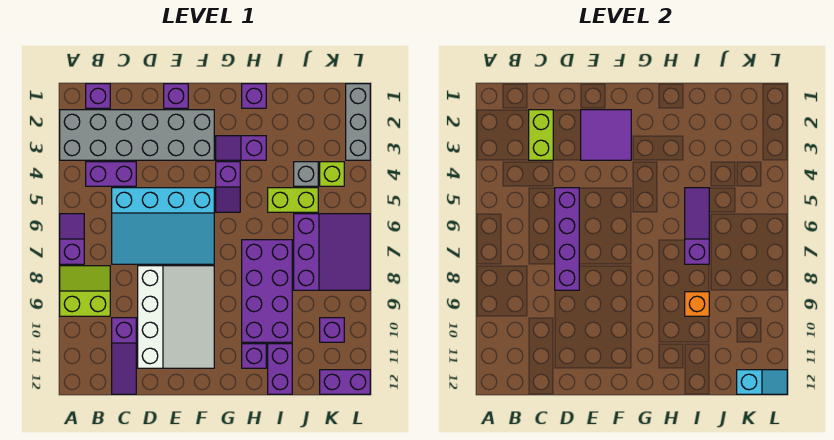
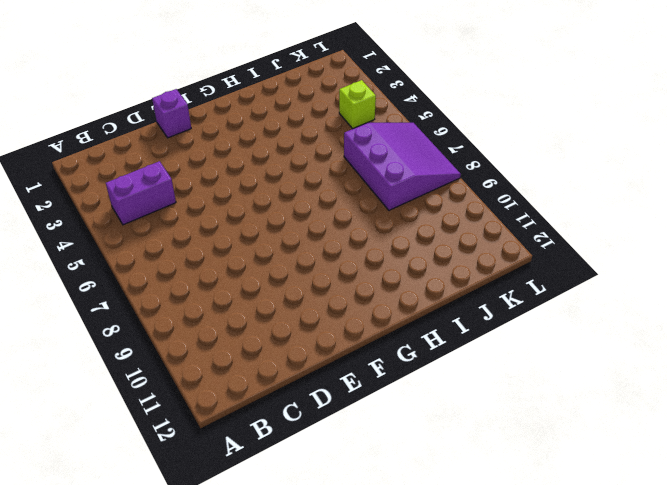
none -> grey 2x6 brick [60,110,214,160]
none -> purple 1x2 slope [60,214,84,264]
none -> lime 2x2 slope [60,266,110,316]

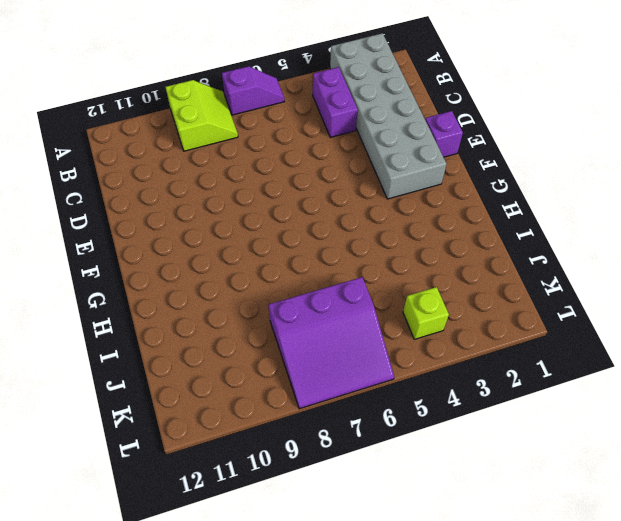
none -> purple 1x1 brick [86,84,110,108]
none -> cyan 3x4 slope [112,188,214,264]
none -> purple 1x3 slope [112,318,136,394]

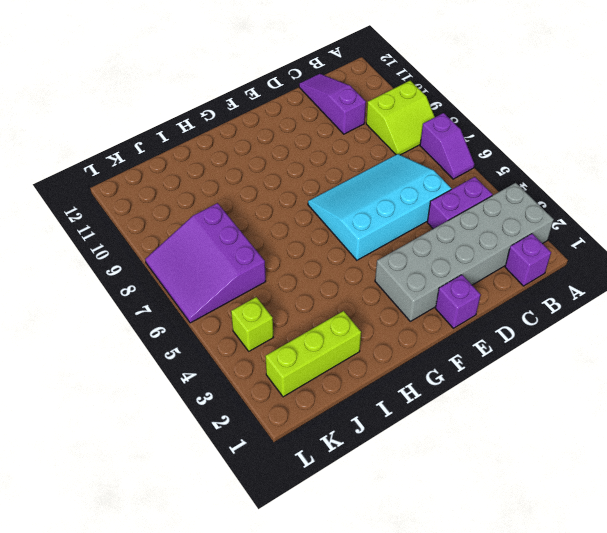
lime 1x3 brick [265,311,361,397] -> none
none -> white 3x4 slope [138,266,214,368]
none -> purple 1x2 slope [216,136,266,160]
none -> purple 1x2 slope [216,162,240,212]

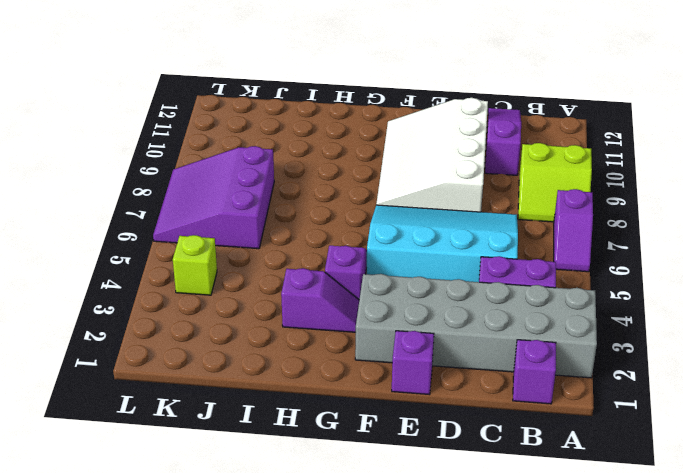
none -> purple 1x1 brick [242,84,266,108]
none -> purple 2x4 brick [242,240,292,342]
none -> purple 1x1 brick [242,344,266,368]

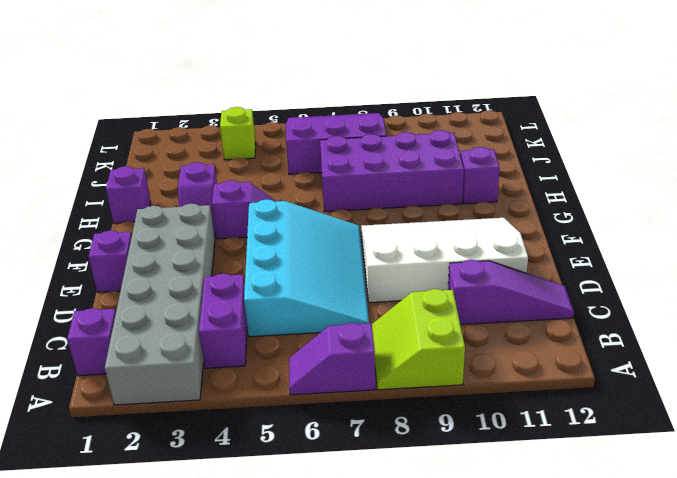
none -> lime 1x2 brick [268,188,318,212]
none -> purple 1x2 brick [268,344,292,394]
none -> grey 1x1 brick [294,162,318,186]

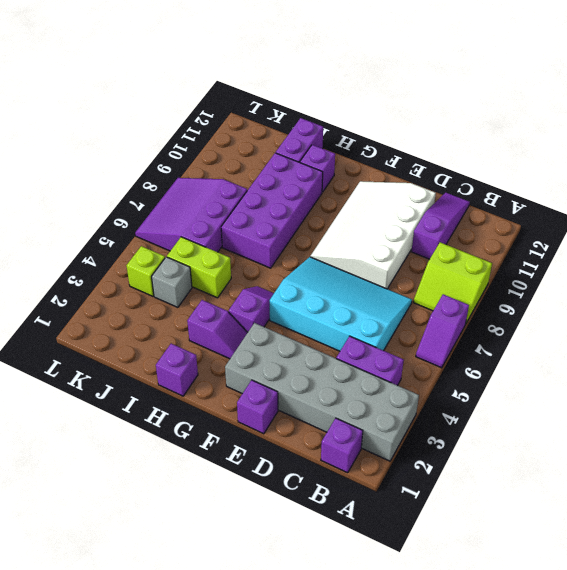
none -> purple 1x1 brick [320,318,344,342]
none -> purple 1x2 brick [320,370,370,394]
none -> grey 1x3 brick [346,84,370,160]

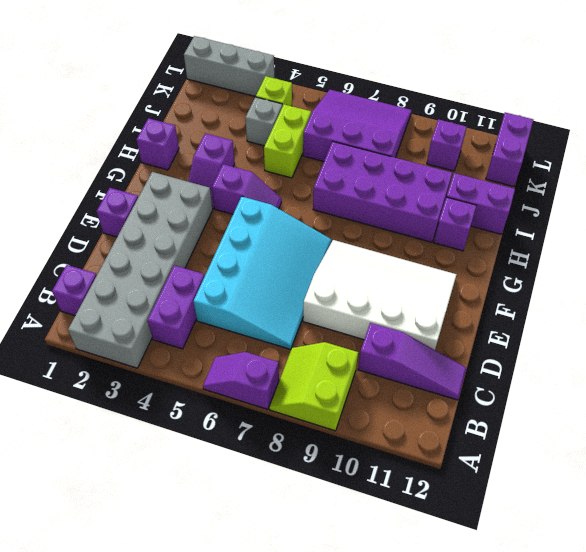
none -> lime 1x2 brick [529,110,553,160]
none -> purple 1x4 brick [555,188,579,290]
none -> purple 2x2 tile [581,110,631,160]

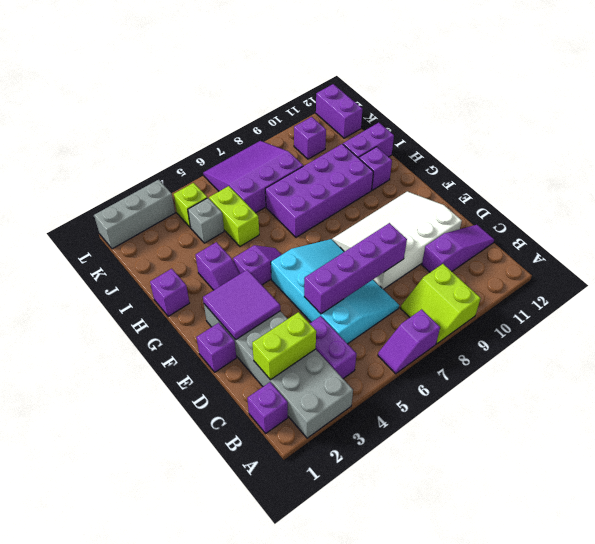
none -> purple 1x3 slope [685,188,709,264]
none -> orange 1x1 brick [685,292,709,316]
none -> cyan 1x2 slope [737,370,787,394]

